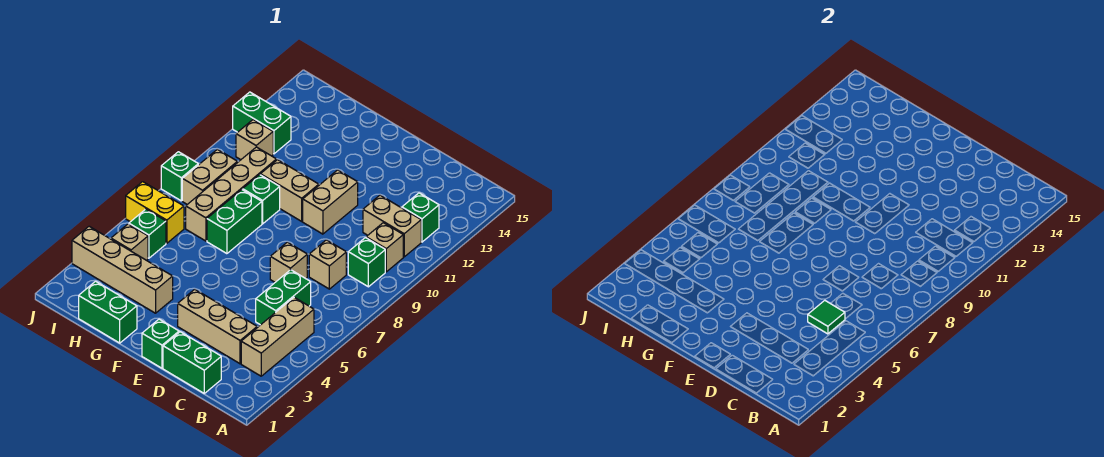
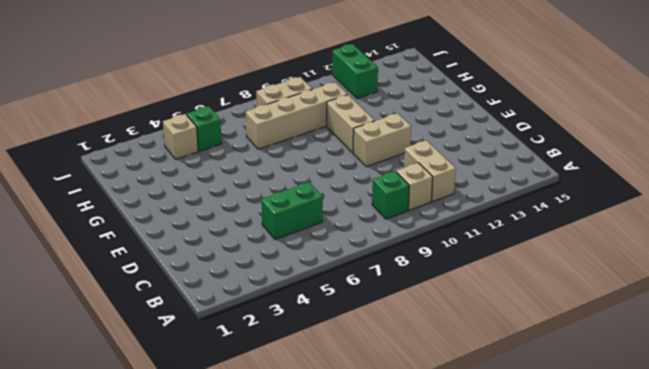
none -> tan 1x3 brick [241,297,314,376]
none -> green 1x1 brick [402,193,439,242]
none -> green 1x2 brick [163,332,221,393]

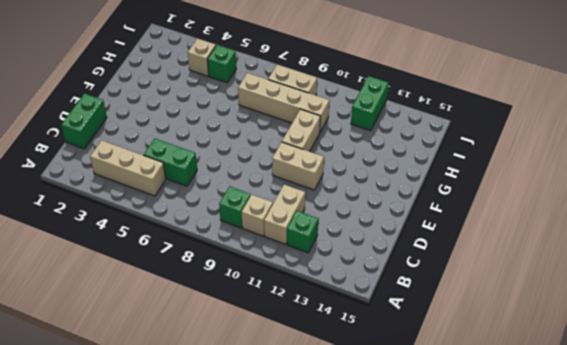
none -> tan 1x3 brick [178,289,257,364]
none -> tan 1x1 brick [309,240,346,289]
none -> tan 1x1 brick [270,242,307,282]

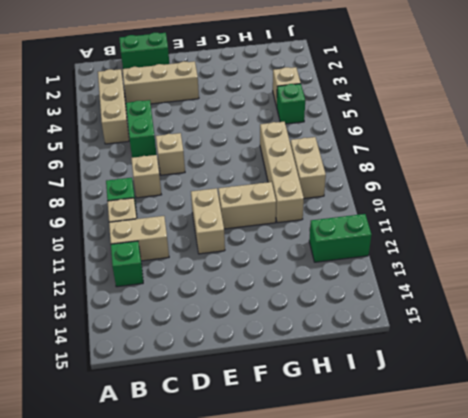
none -> green 1x1 brick [142,319,179,368]
none -> green 1x2 brick [79,281,137,343]
none -> tan 1x4 brick [72,226,173,313]

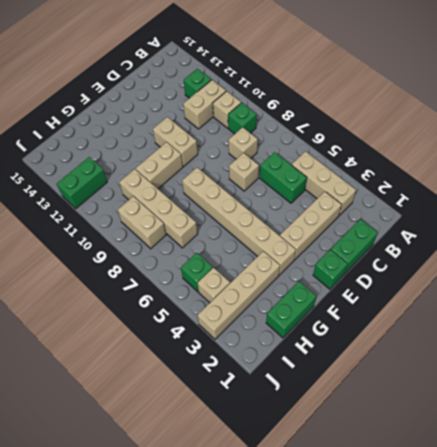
tan 1x6 brick [182,168,296,275] -> none
none -> green 1x2 brick [207,190,262,254]
none -> green 1x1 brick [243,175,280,224]
none -> yellow 1x2 brick [126,182,184,243]

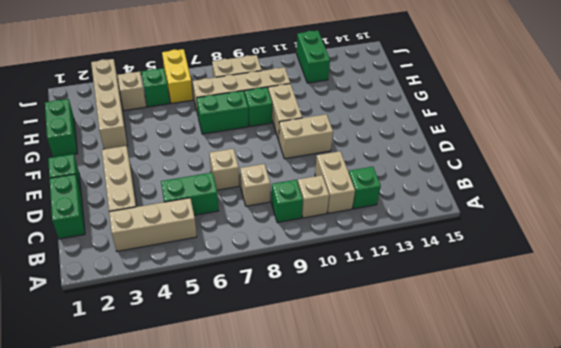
none -> tan 1x1 brick [236,120,273,160]
none -> green 1x1 brick [161,152,198,201]
none -> green 1x1 tile [808,300,845,334]

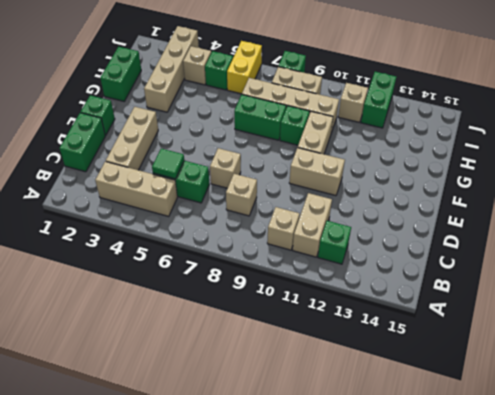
none -> green 1x1 brick [348,238,385,287]

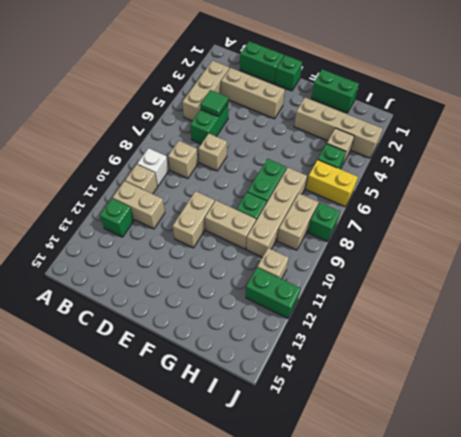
white 1x1 brick [137,148,169,186] -> green 1x1 brick [348,238,385,287]

